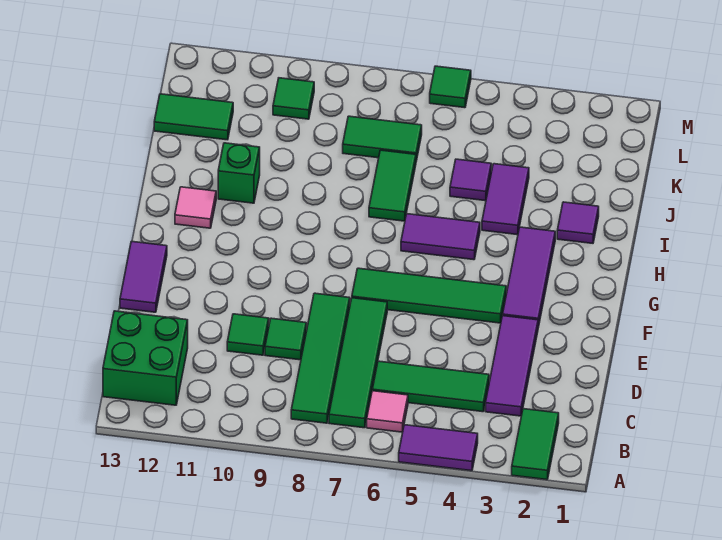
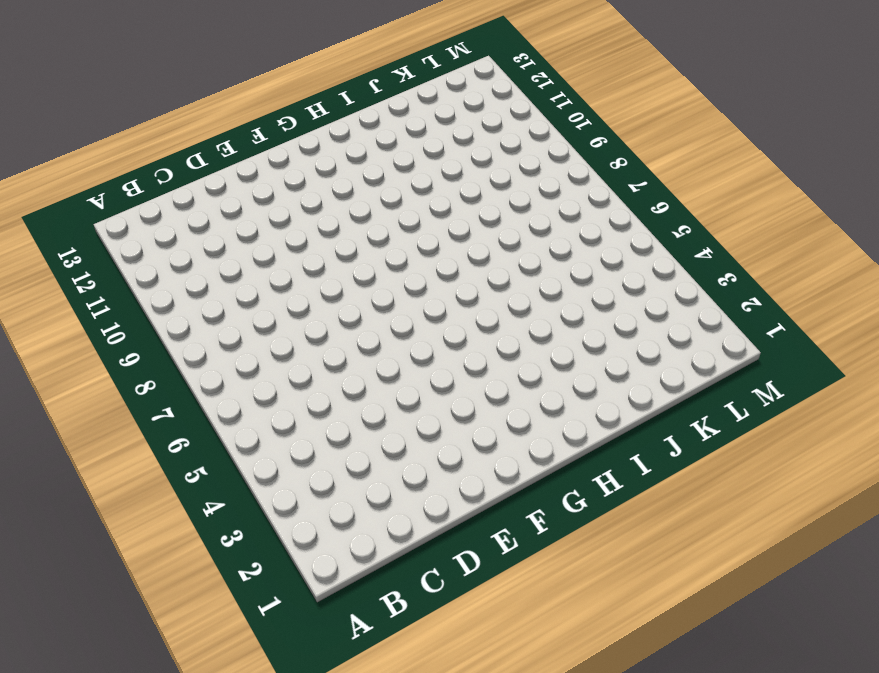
none -> green 1x2 tile [512,409,559,480]
none -> purple 1x2 tile [399,425,478,471]
none -> pink 1x1 tile [367,391,408,432]

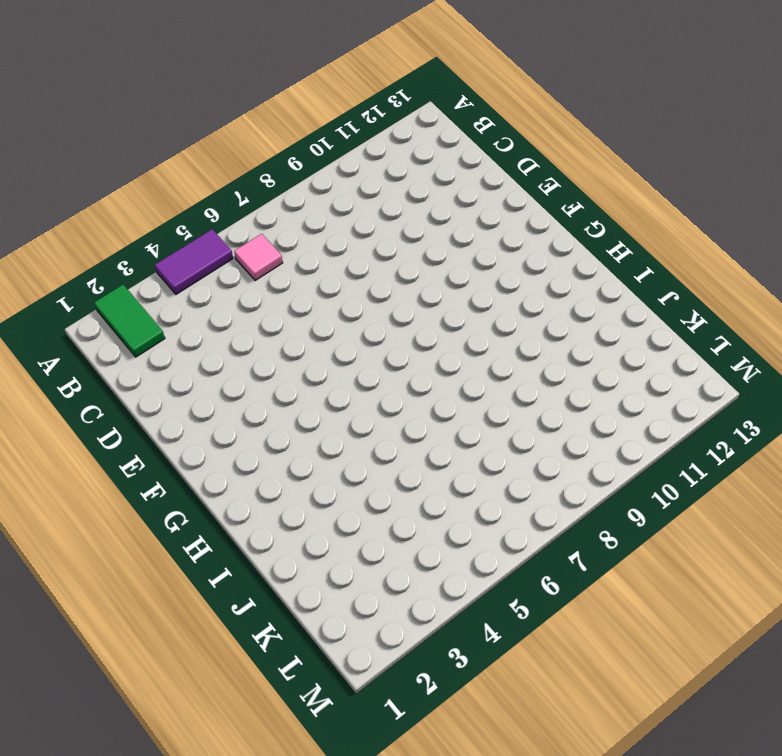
none -> green 1x4 tile [329,298,387,428]
none -> green 1x4 tile [291,293,350,423]
none -> green 2x2 brick [103,311,188,405]

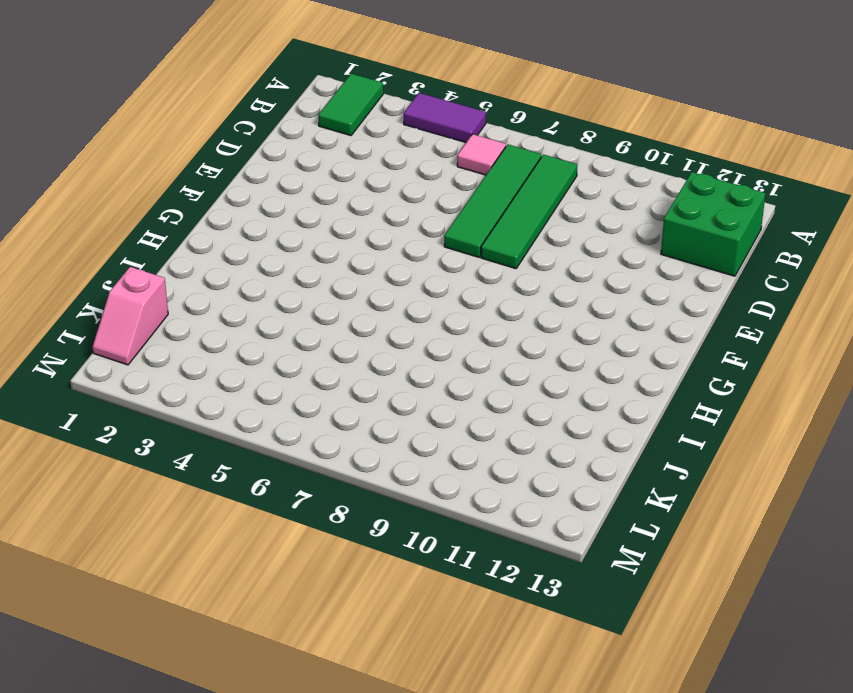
pink 1x2 slope [93,267,168,365] -> none
none -> purple 1x3 tile [486,316,538,416]
none -> green 1x3 tile [372,361,489,412]
none -> green 1x1 tile [265,318,306,360]

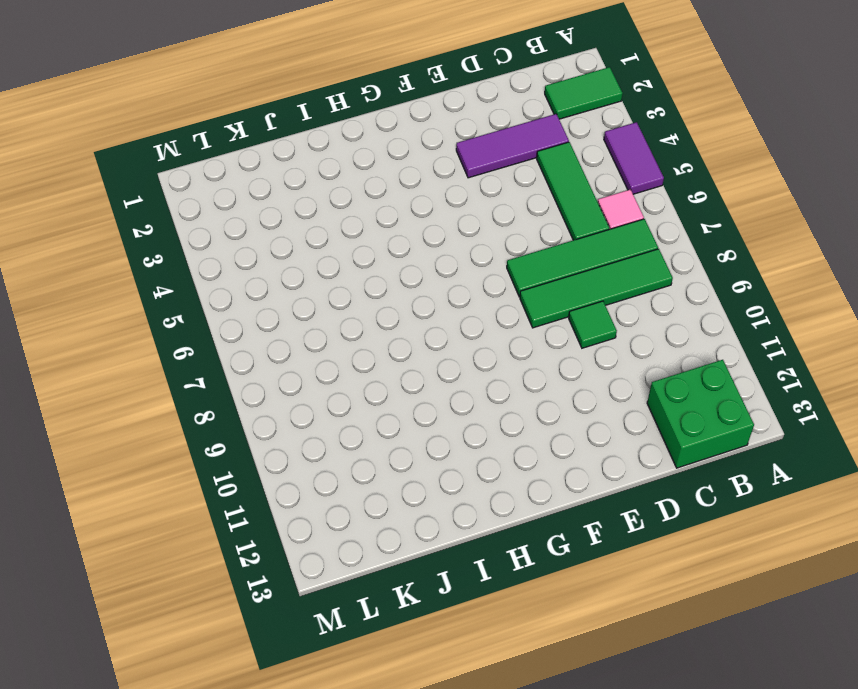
none -> green 1x1 tile [227,314,269,355]
none -> purple 1x2 tile [120,241,167,312]
none -> purple 1x3 tile [503,227,555,327]

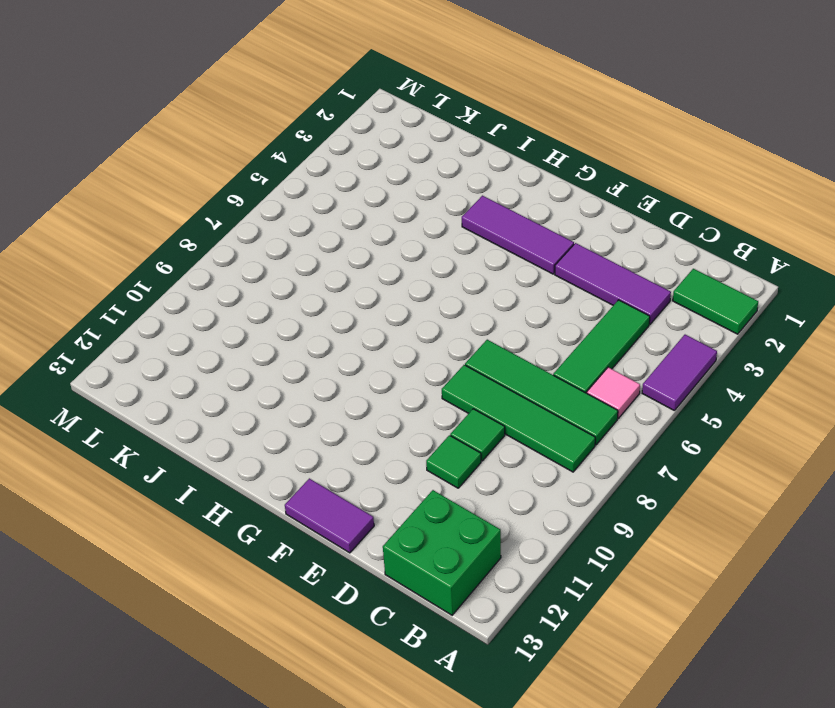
none -> green 1x4 tile [352,268,506,323]
none -> purple 1x2 tile [401,214,480,260]
none -> pink 1x1 tile [175,187,216,228]

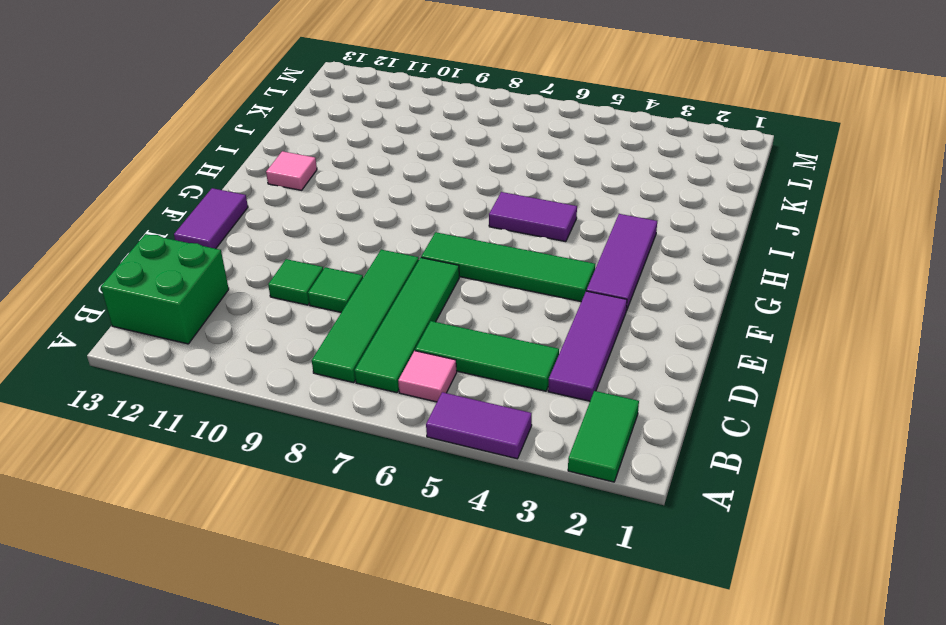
none -> purple 1x1 tile [557,202,599,243]
none -> purple 1x2 tile [482,164,529,235]
none -> green 1x2 tile [369,150,416,221]

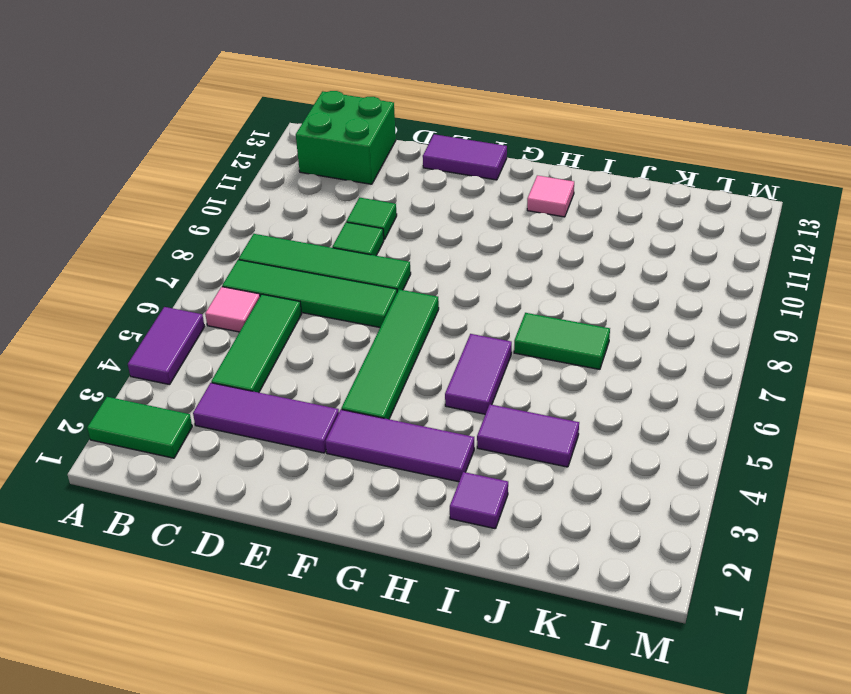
none -> green 1x1 brick [218,143,260,203]
none -> purple 1x1 tile [450,159,491,201]
none -> green 1x2 tile [343,116,422,161]

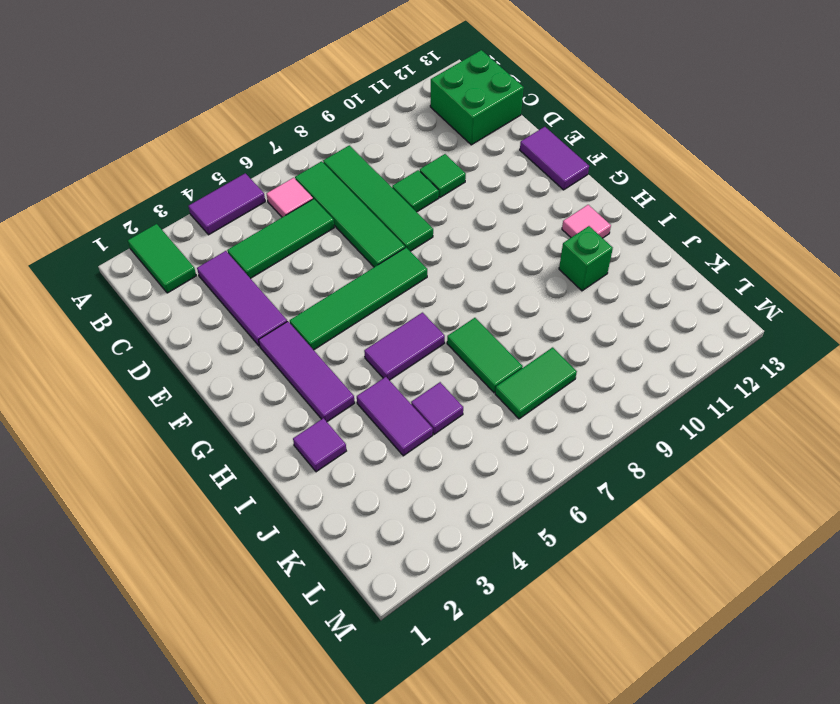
none -> green 1x2 tile [154,94,233,140]
none -> green 1x1 tile [273,78,314,119]
none -> green 1x1 tile [430,66,471,108]

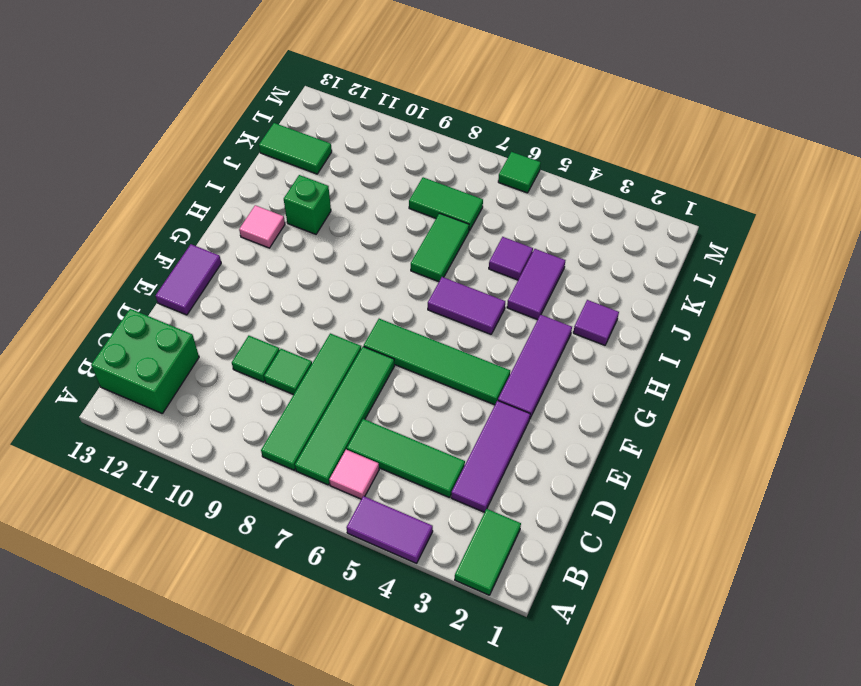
none -> green 1x1 tile [273,78,314,119]

